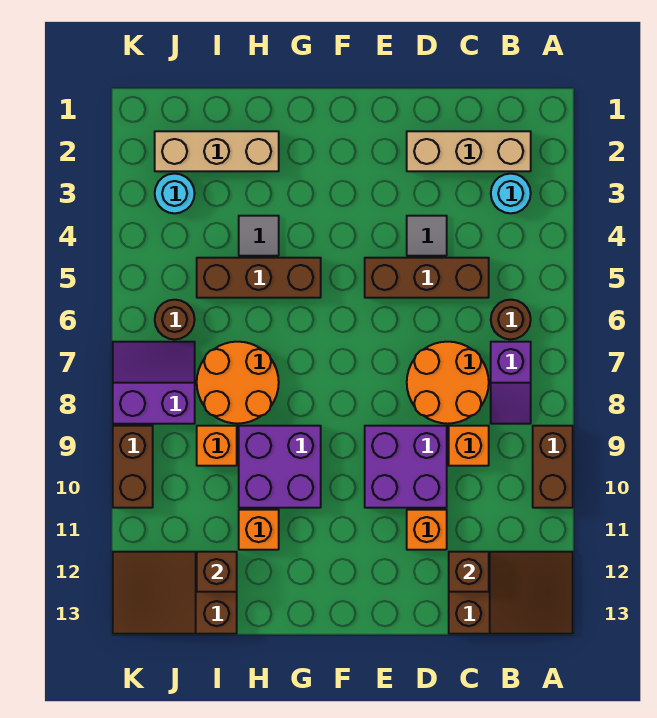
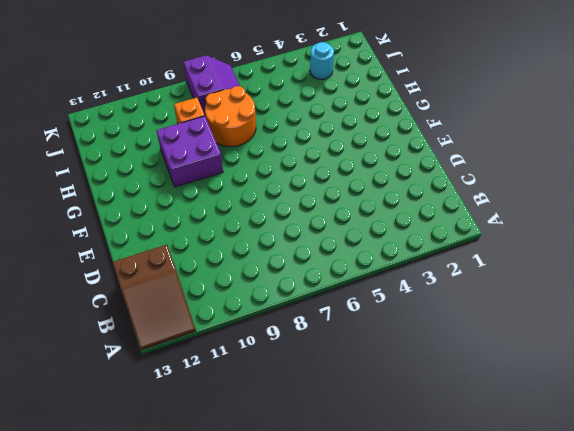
none -> brown 1x2 brick [533,426,573,508]
none -> tan 1x3 brick [407,131,531,171]
none -> cyan 1x1 round brick [491,174,531,213]

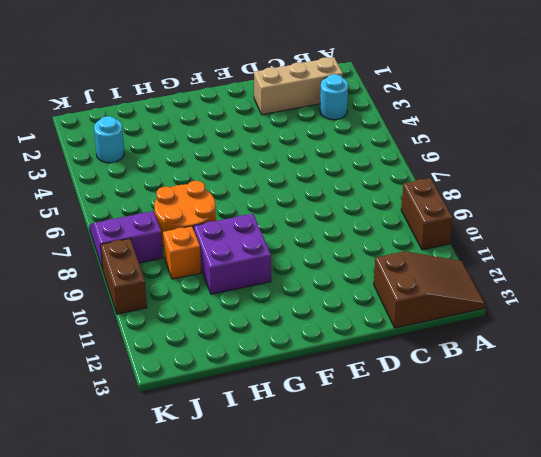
none -> brown 1x1 round brick [491,300,531,340]
none -> purple 1x2 slope [491,342,531,424]
none -> brown 1x3 brick [365,258,489,298]

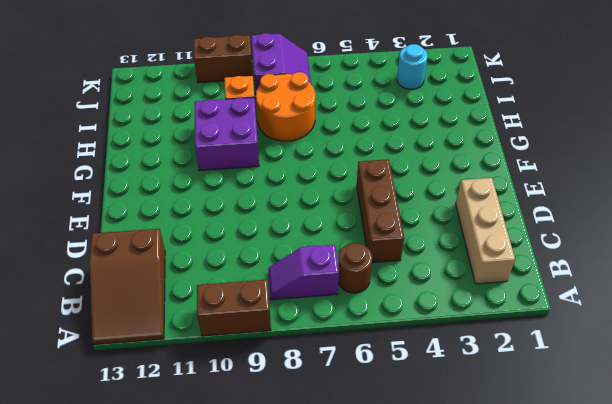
none -> cyan 1x1 round brick [491,174,531,213]
none -> orange 2x2 round brick [407,342,489,424]
none -> orange 1x1 brick [449,426,489,466]

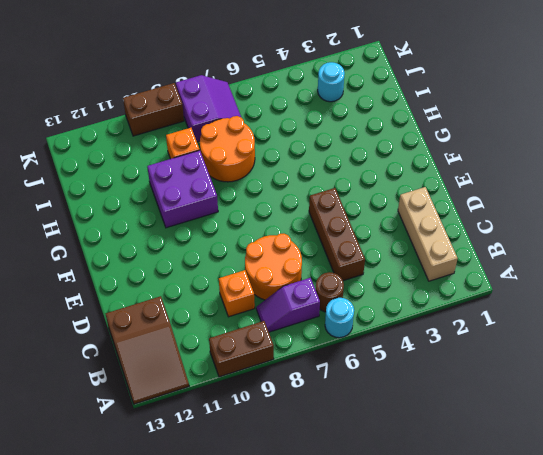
cyan 1x1 round brick [325,298,354,338] -> cyan 1x1 round brick moved to [491,174,531,213]
none -> grey 1x1 tile [407,216,447,256]
none -> purple 2x2 brick [365,426,447,508]
none -> orange 1x1 brick [407,510,447,550]

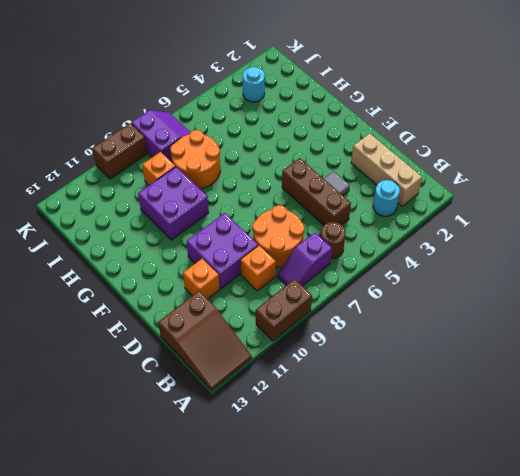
none -> brown 1x3 brick [197,258,321,298]
none -> tan 1x3 brick [155,131,279,171]
none -> grey 1x1 tile [239,216,279,256]

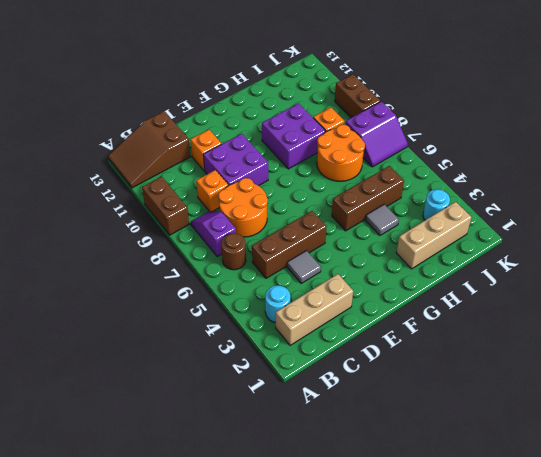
none -> orange 1x1 brick [239,510,279,550]
none -> brown 2x3 slope [113,552,237,634]
none -> brown 1x1 round brick [155,300,195,340]

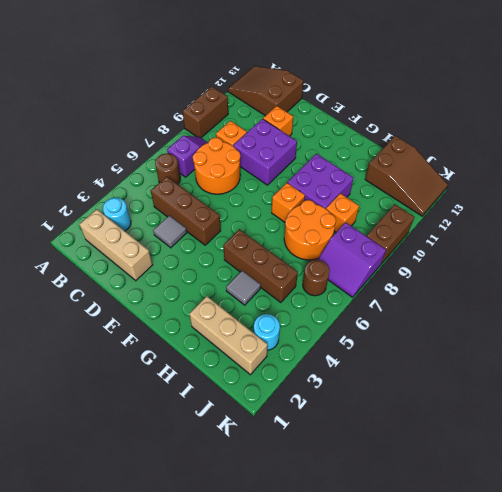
orange 1x1 brick [272,183,305,222] -> orange 1x1 brick moved to [239,510,279,550]
none -> brown 1x1 brick [449,552,489,592]
none -> brown 1x1 brick [197,552,237,592]

